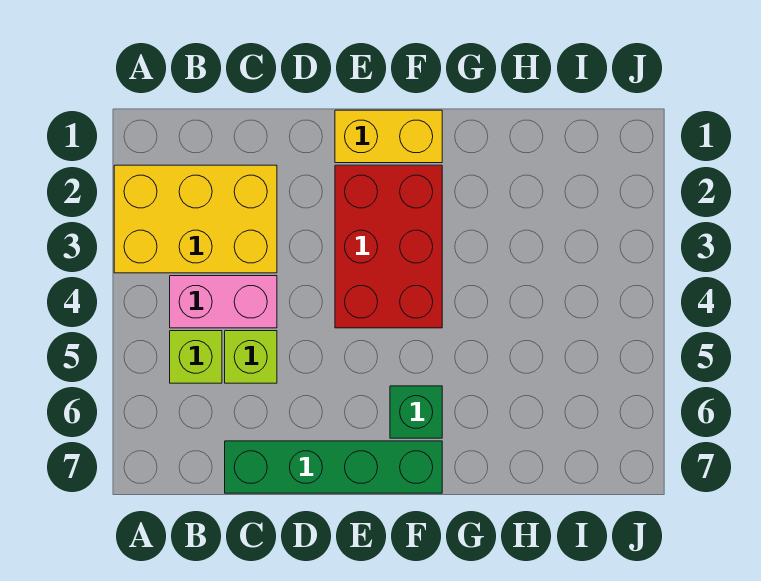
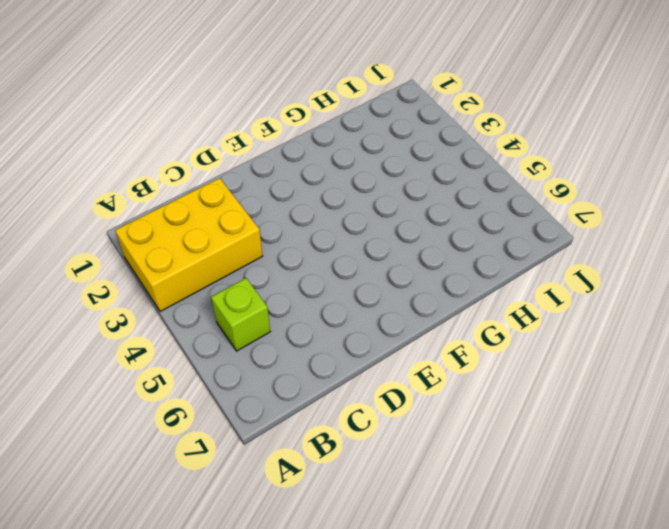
none -> pink 1x2 brick [170,276,277,328]
none -> lime 1x1 brick [225,331,277,383]

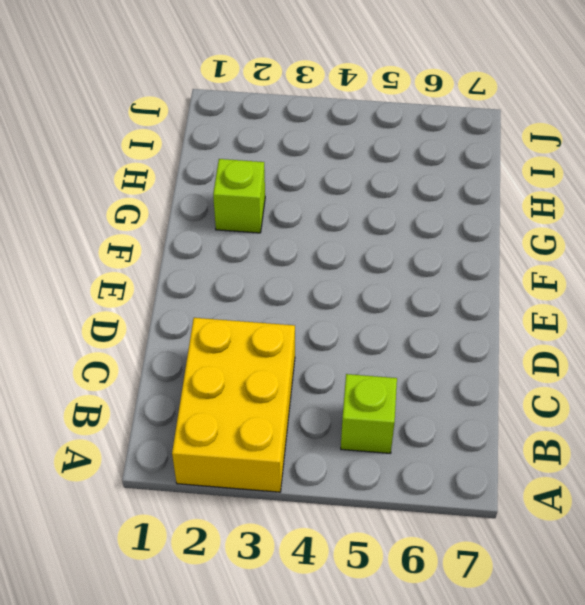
lime 1x1 brick [213,159,265,233] -> lime 1x1 brick moved to [225,331,277,383]
none -> pink 1x2 brick [170,276,277,328]
none -> green 1x4 brick [225,441,442,493]

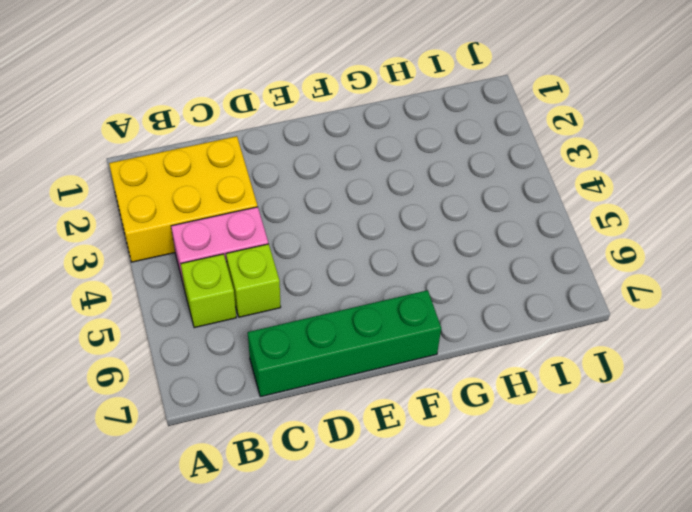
none -> yellow 1x2 brick [335,110,442,163]
none -> red 2x3 brick [335,165,442,328]

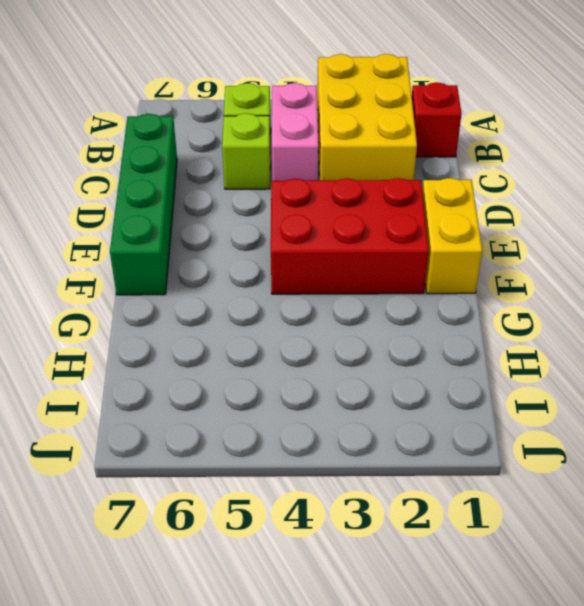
red 1x1 brick [412,82,462,157] -> none
none -> green 1x1 brick [390,386,442,438]

